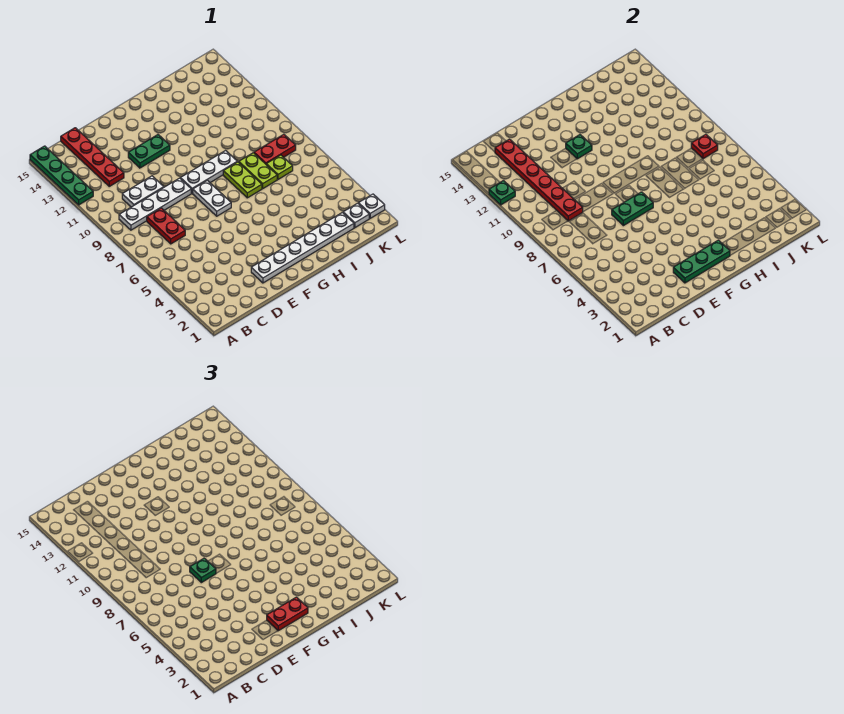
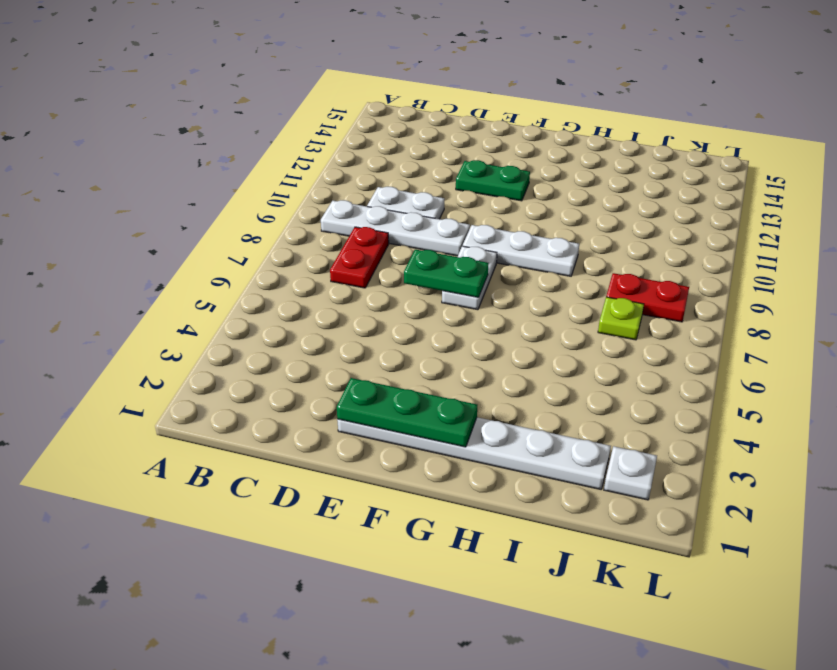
none -> green 1x4 plate [30,146,93,205]
none -> red 1x4 plate [61,128,124,186]
none -> lime 1x2 plate [223,162,262,198]

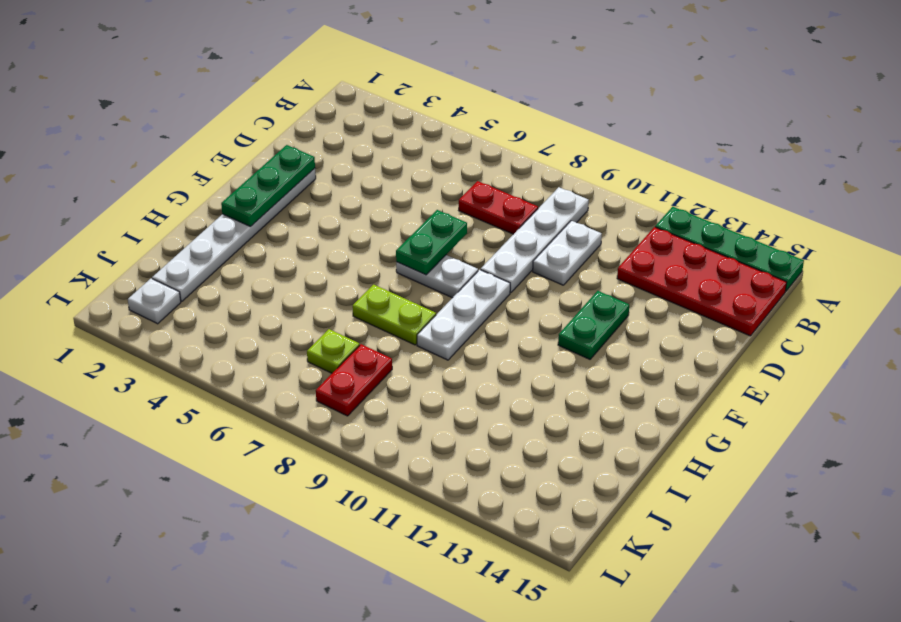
red 2x4 plate [617,227,787,336] -> red 1x4 plate [61,128,124,186]
none -> lime 1x2 plate [239,153,277,188]
none -> white 1x1 plate [358,194,385,218]
none -> green 1x1 plate [489,181,515,205]

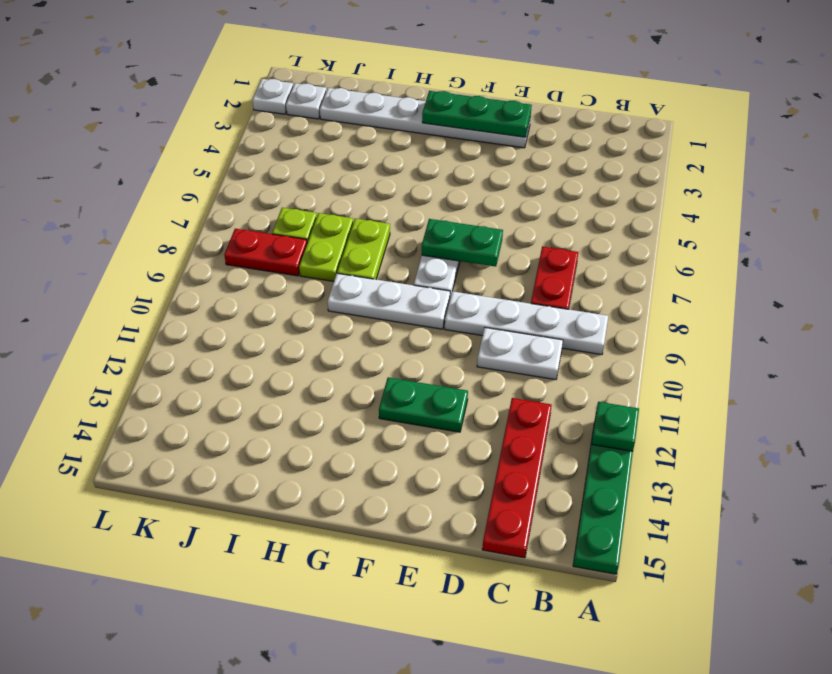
none -> red 1x6 plate [495,139,583,221]
none -> green 1x1 plate [566,135,592,159]
none -> red 1x1 plate [691,134,718,159]

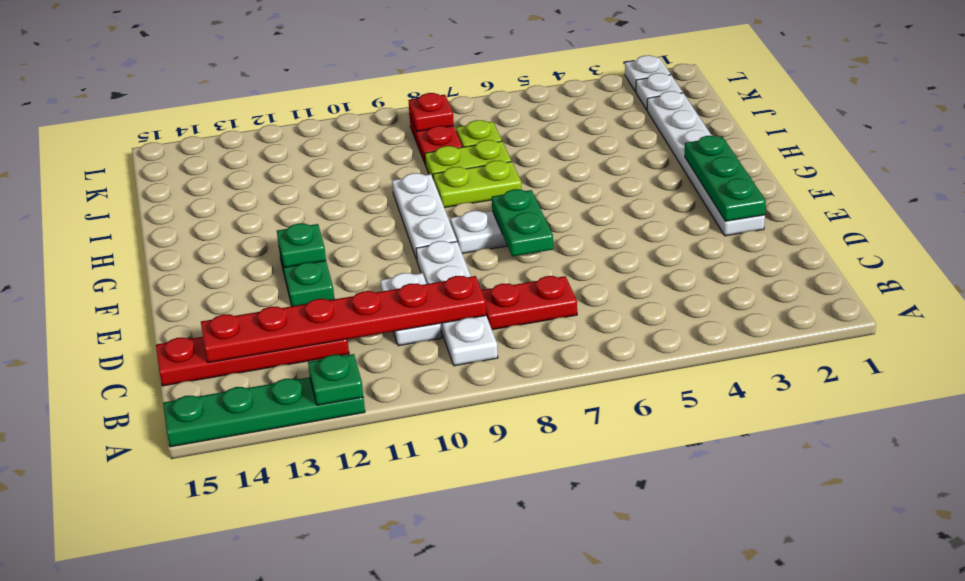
none -> green 1x1 plate [190,558,216,583]
none -> red 1x2 plate [267,597,308,631]

